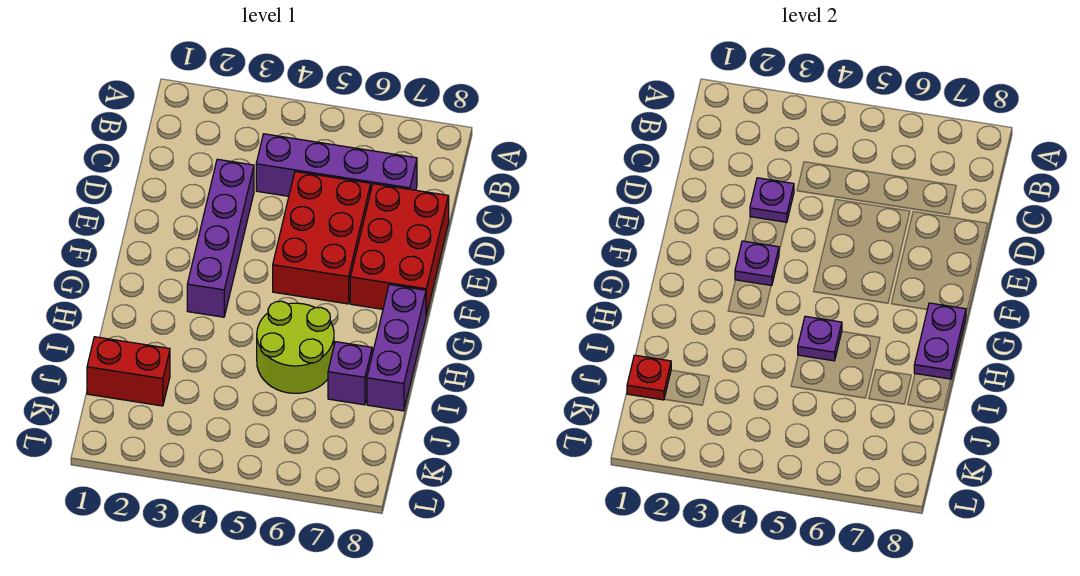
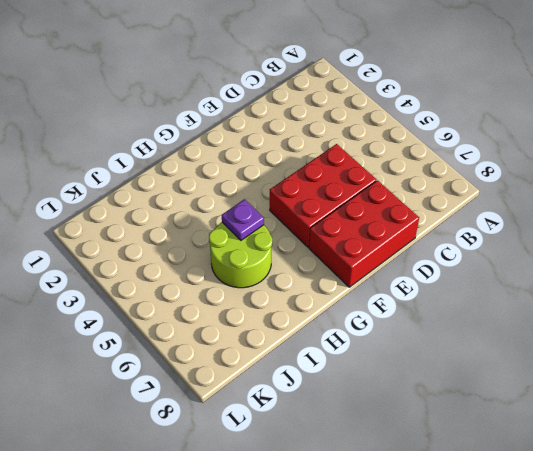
none -> purple 1x4 brick [256,134,417,196]
none -> purple 1x4 brick [187,159,254,317]
none -> purple 1x3 brick [367,285,426,411]

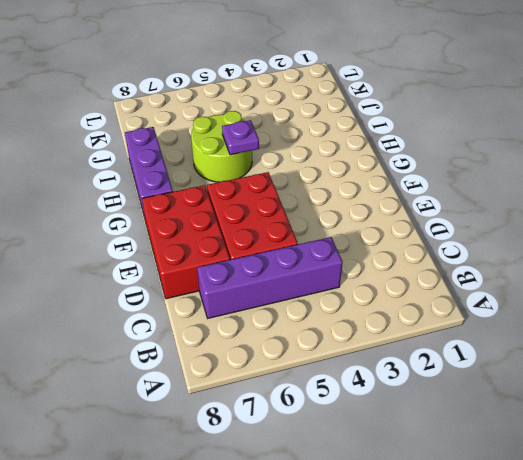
none -> purple 1x4 brick [187,159,254,317]
none -> purple 1x1 brick [328,342,372,405]
none -> red 1x2 brick [87,337,170,406]

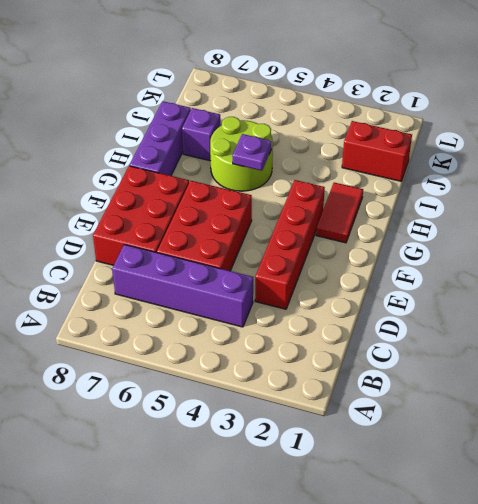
red 1x4 brick [255,180,325,309] -> purple 1x4 brick [187,159,254,317]
red 1x2 tile [316,183,363,243] -> none
none -> purple 1x1 plate [750,178,794,223]
none -> purple 1x1 plate [735,241,779,286]
none -> purple 1x2 plate [914,303,966,379]

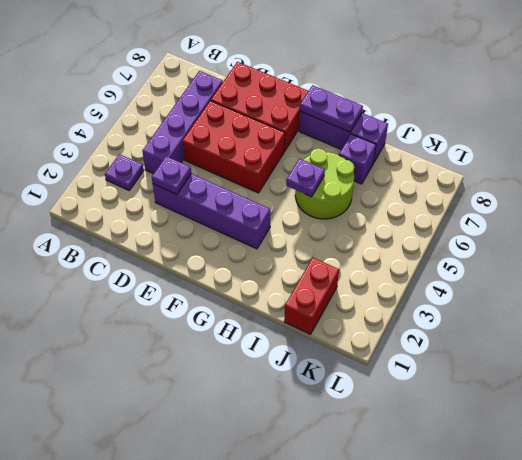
purple 1x1 plate [105,154,144,190] -> purple 1x1 plate moved to [735,241,779,286]
none -> red 1x1 plate [627,355,671,400]

